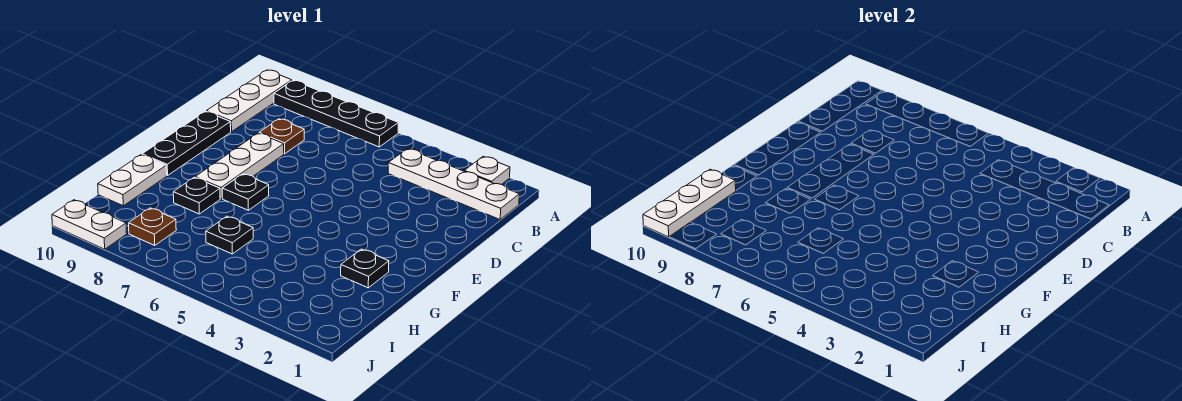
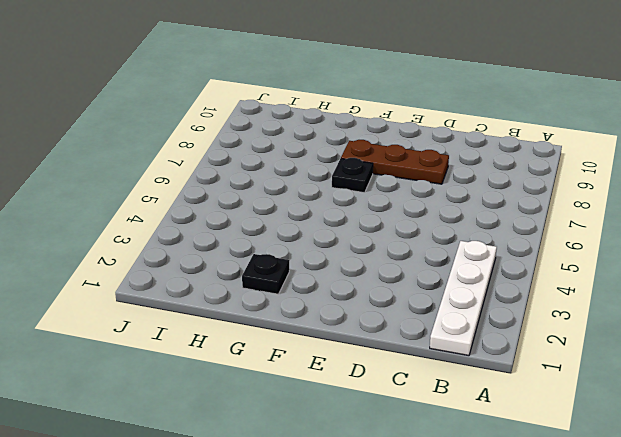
brown 1x3 plate [341,140,449,184] -> white 1x3 plate [195,133,284,199]
none -> white 1x1 plate [464,156,510,184]
none -> black 1x4 plate [274,80,398,147]
none -> white 1x3 plate [207,70,292,132]

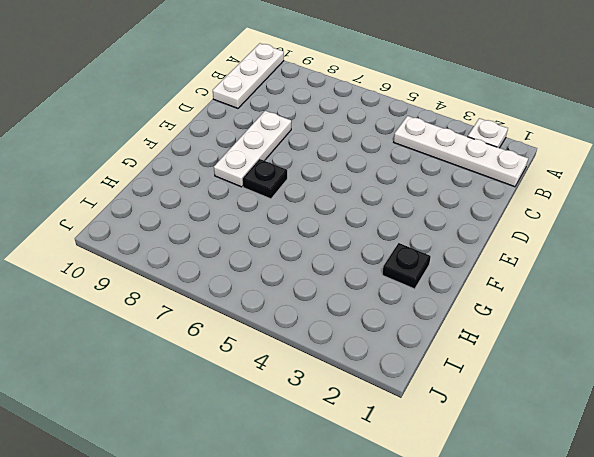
none -> black 1x4 plate [274,80,398,147]
none -> brown 1x1 plate [259,119,304,154]
none -> black 1x3 plate [142,111,231,175]

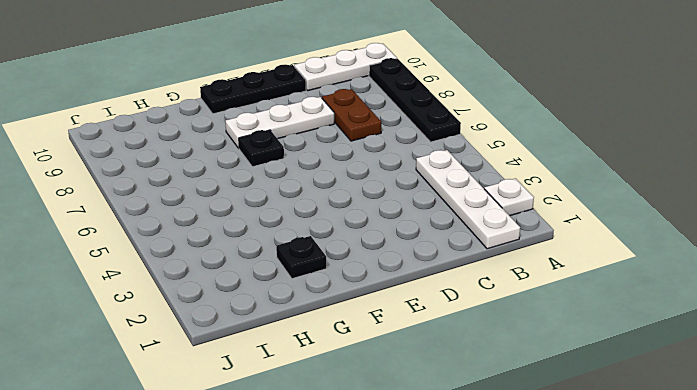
brown 1x2 plate [322,89,381,141] -> brown 1x1 plate [259,119,304,154]
none -> black 1x1 plate [173,177,220,214]
none -> white 1x2 plate [98,155,167,206]
none -> black 1x1 plate [206,216,253,254]

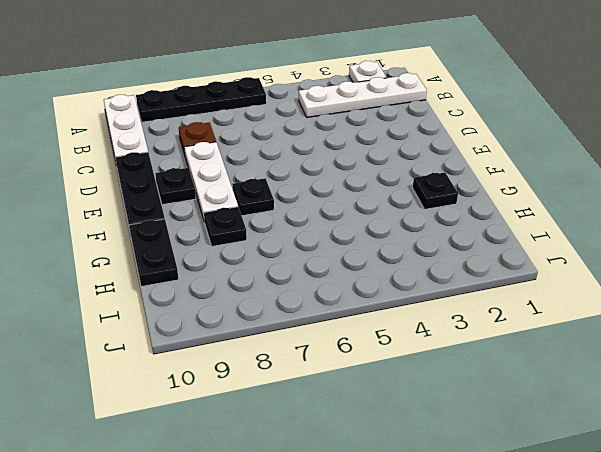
black 1x1 plate [155,168,196,205] -> black 1x1 plate moved to [206,216,253,254]
black 1x2 plate [129,219,178,287] -> white 1x2 plate [98,155,167,206]
none -> brown 1x1 plate [129,208,176,245]
none -> white 1x2 plate [52,200,127,249]
none -> white 1x3 plate [643,169,736,237]

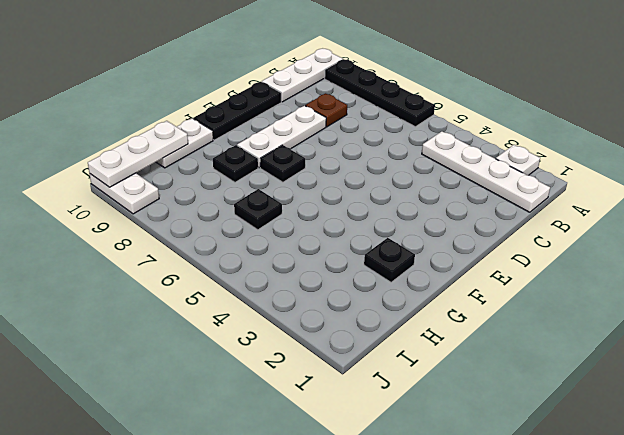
none -> brown 1x1 plate [129,208,176,245]

